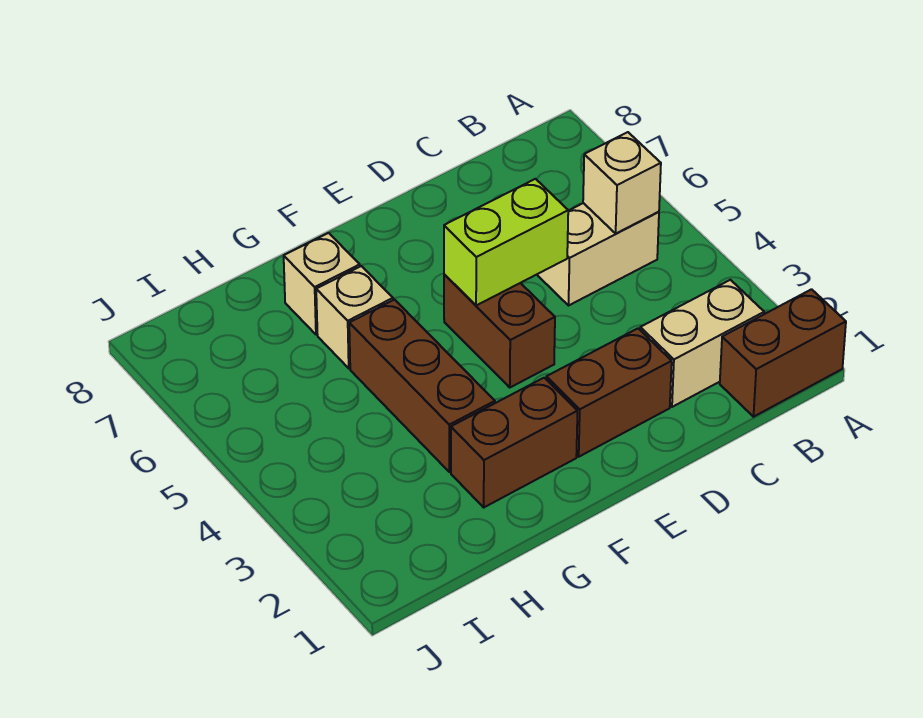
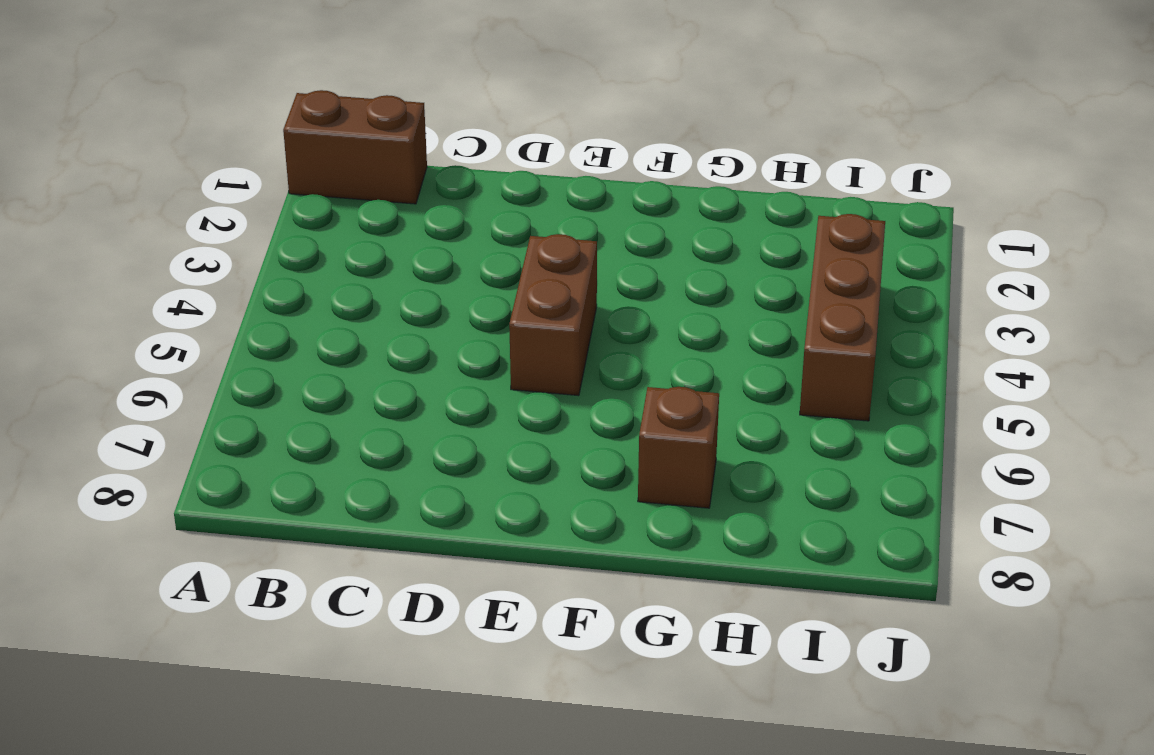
brown 1x1 brick [638,387,719,508] -> tan 1x1 brick [284,233,360,335]
brown 1x3 brick [800,214,885,421] -> brown 1x3 brick moved to [349,300,495,472]
none -> tan 1x2 brick [640,280,764,407]
none -> tan 1x2 brick [537,203,659,305]

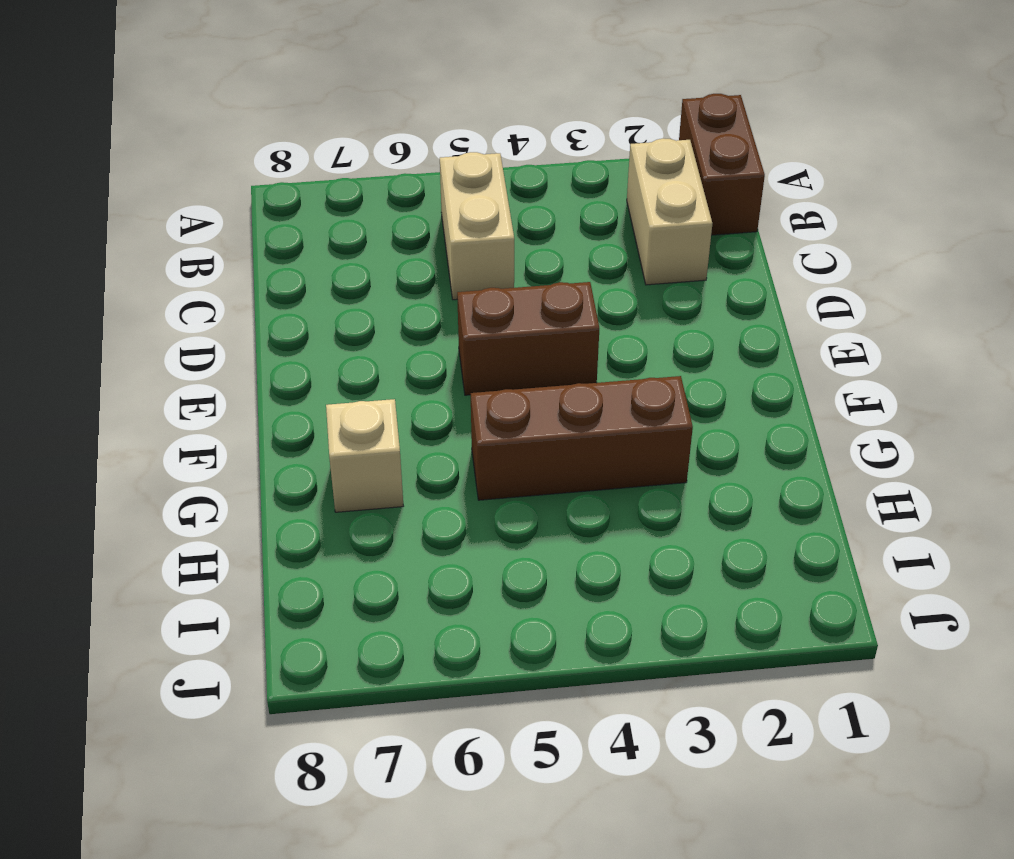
none -> brown 1x2 brick [546,329,672,457]
none -> brown 1x2 brick [451,378,577,507]

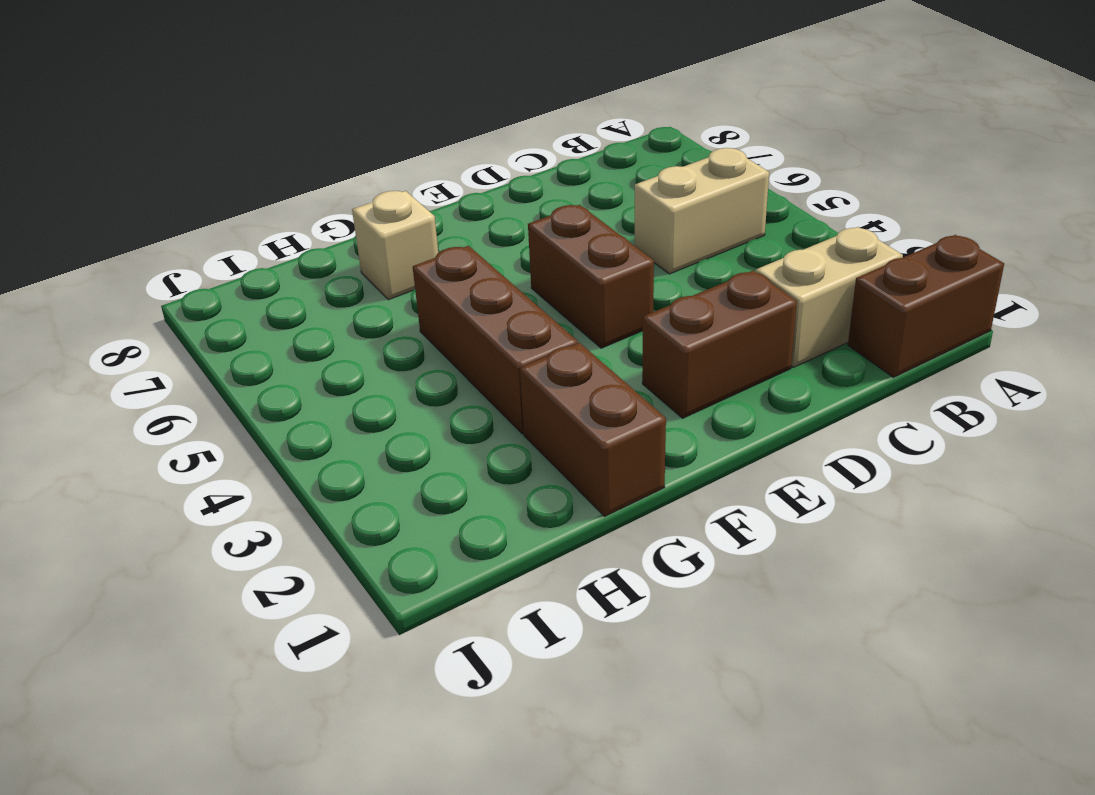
brown 1x2 brick [520,343,666,516] -> brown 1x2 brick turned to [451,378,577,507]
none -> tan 1x1 brick [316,266,393,368]
none -> tan 1x1 brick [583,132,661,233]

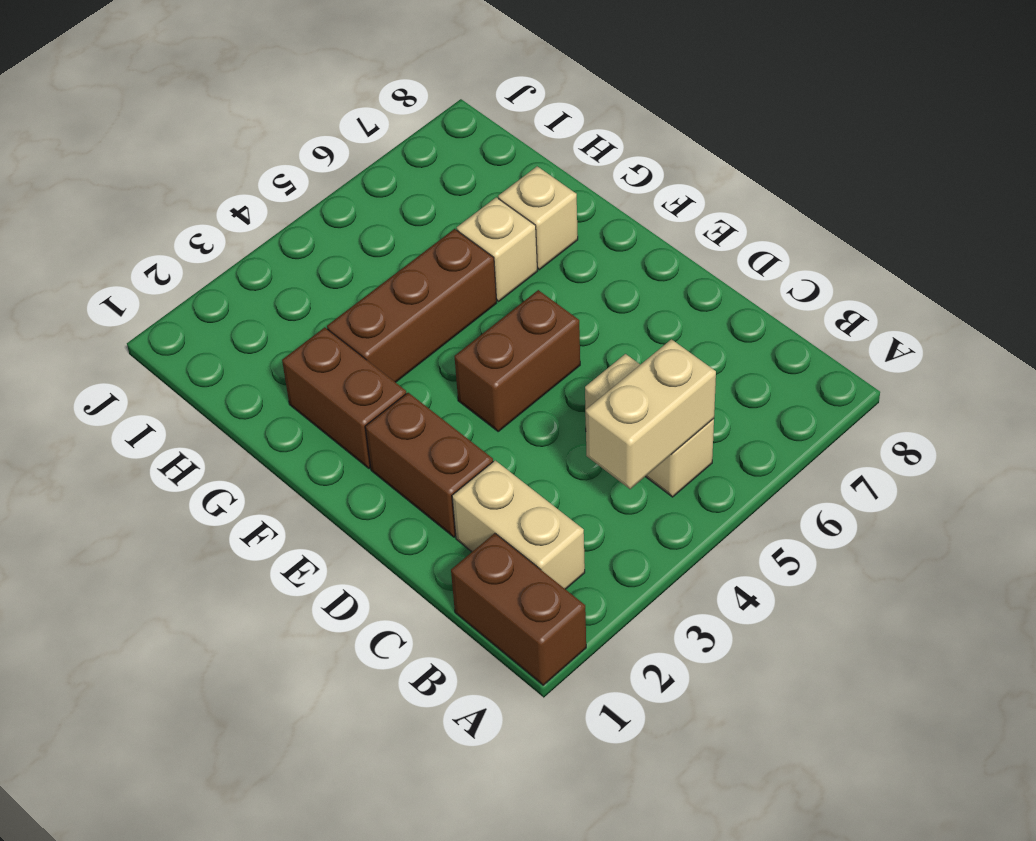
tan 1x2 brick [586,339,716,489] -> tan 1x1 brick [583,132,661,233]
none -> lime 1x2 brick [444,179,568,306]

